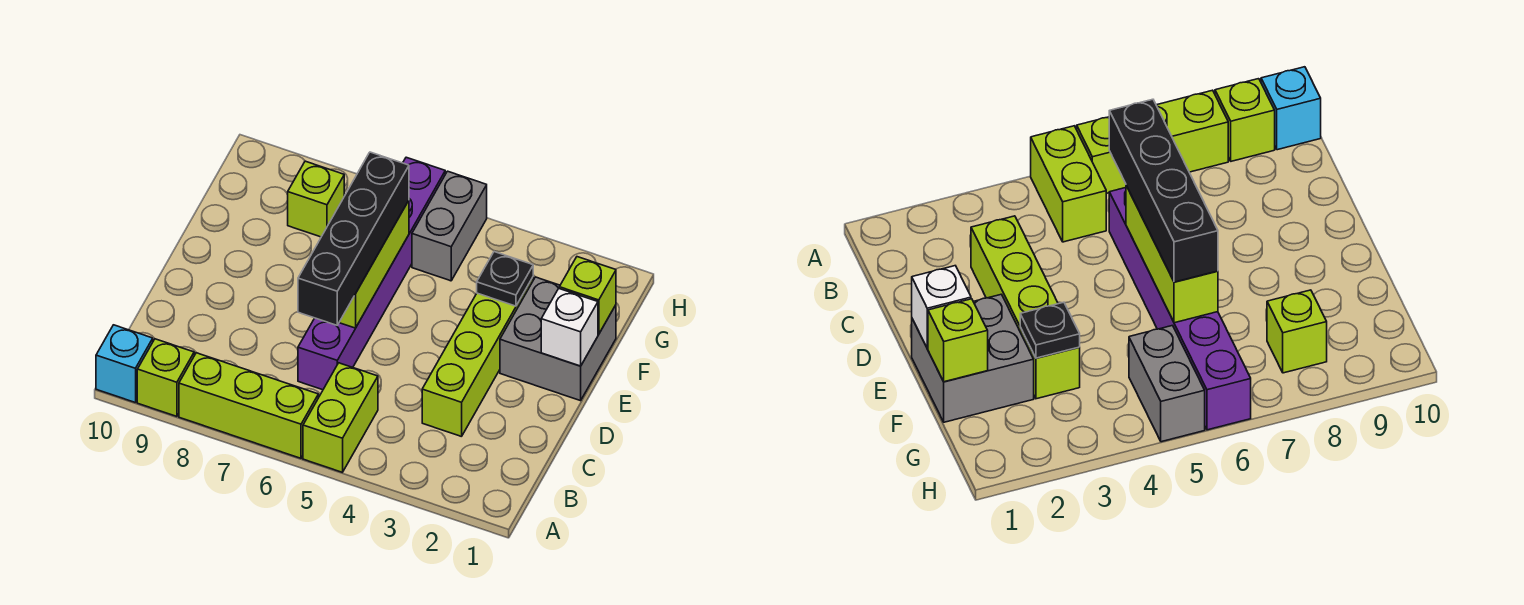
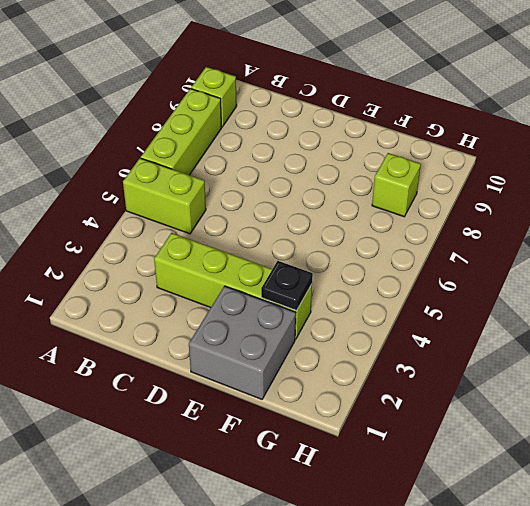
none -> cyan 1x1 brick [96,325,153,402]
none -> purple 1x6 brick [298,157,445,390]
none -> grey 1x2 brick [412,171,487,281]

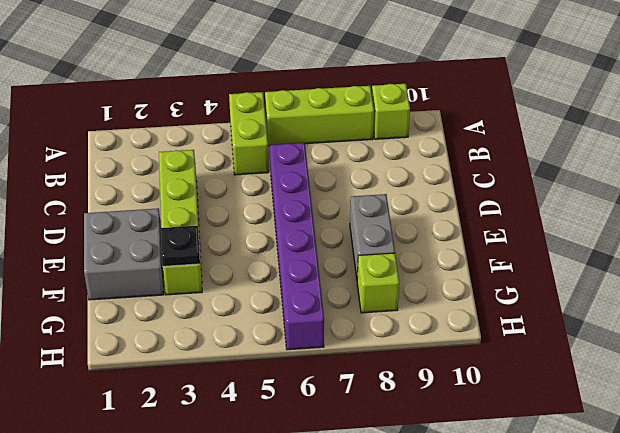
grey 1x2 brick [350,194,395,278] -> grey 1x2 brick moved to [412,171,487,281]
none -> cyan 1x1 brick [96,325,153,402]
none -> lime 1x3 brick [339,201,409,328]
none -> white 1x1 brick [541,288,598,366]

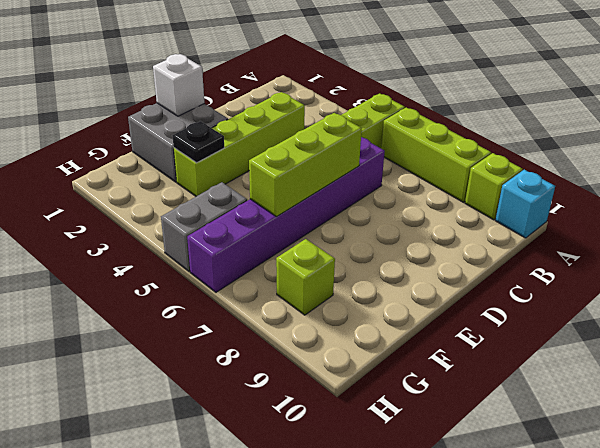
none -> lime 1x1 brick [559,257,616,334]
none -> black 1x4 brick [298,152,409,325]

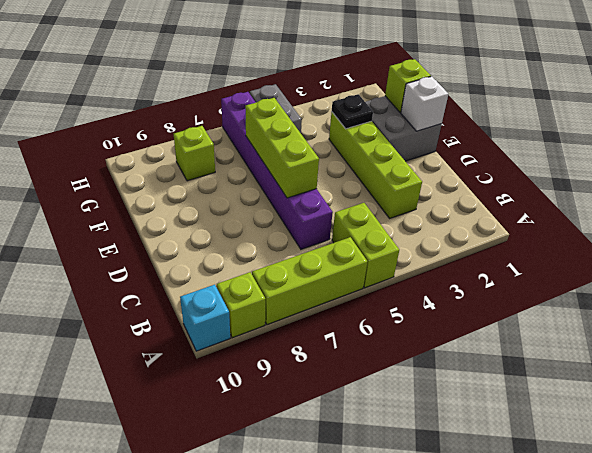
none -> black 1x4 brick [298,152,409,325]

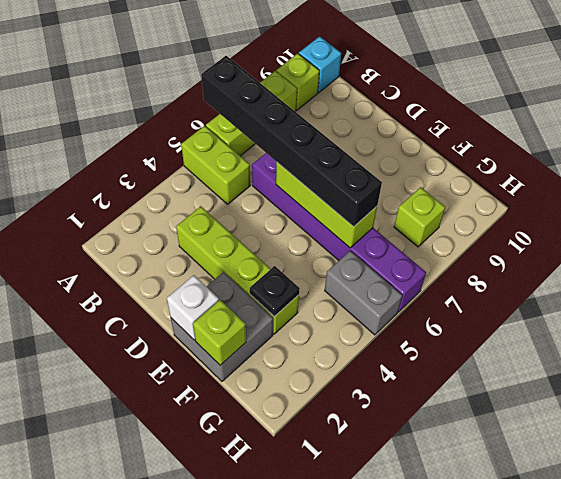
black 1x6 brick [201,56,382,227] -> black 1x4 brick [298,152,409,325]

